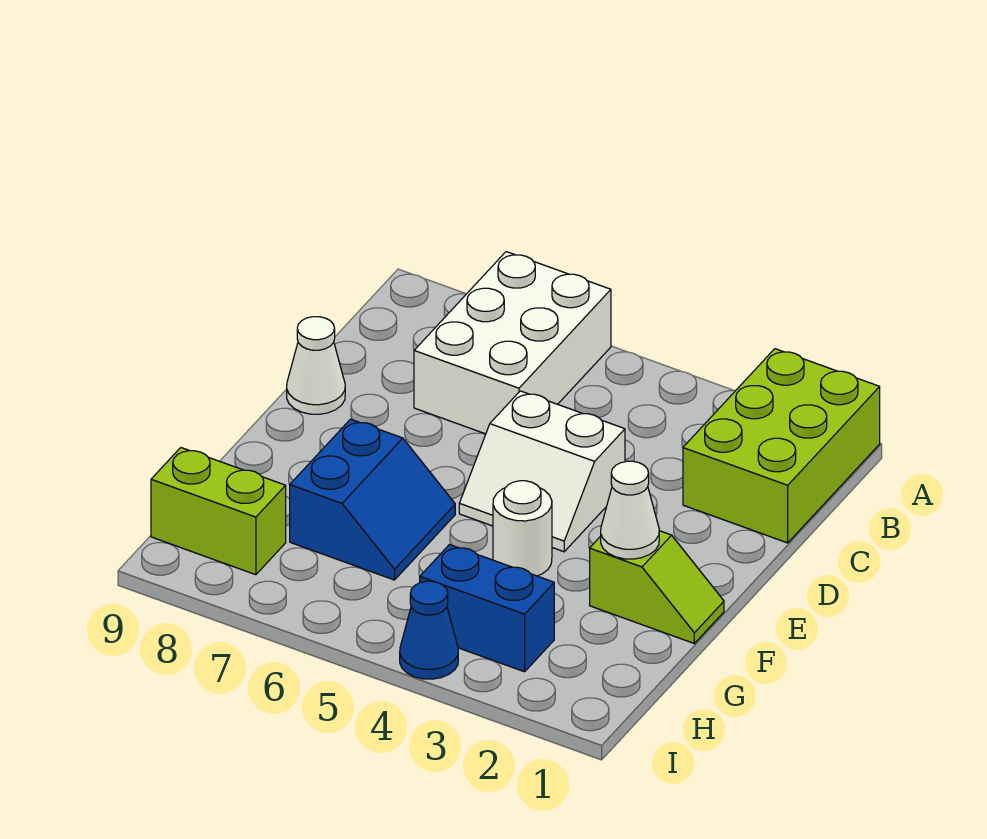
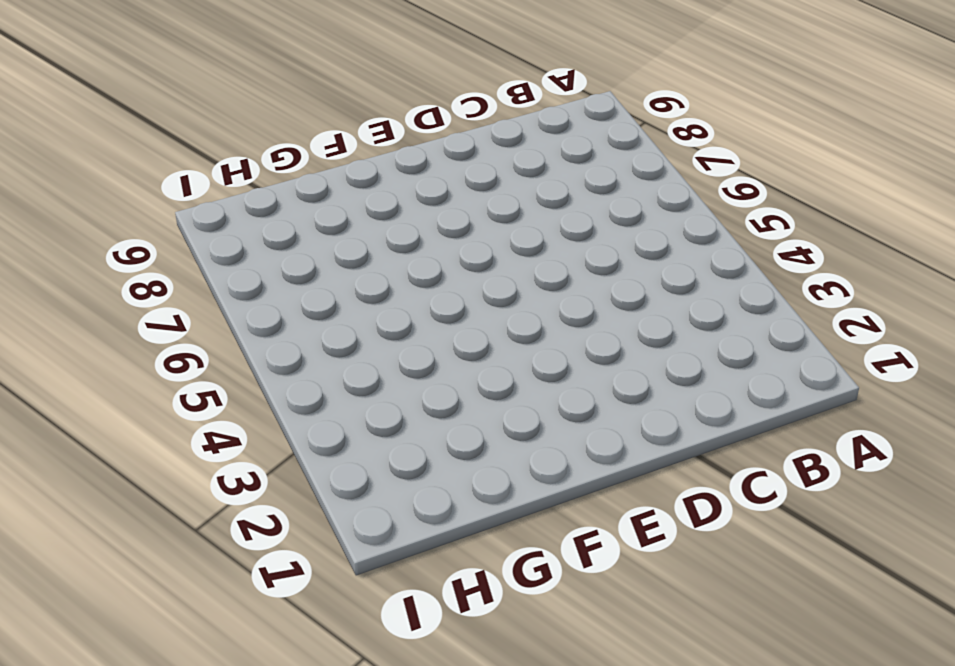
none -> lime 2x3 brick [683,349,880,543]
none -> white 2x3 brick [414,252,611,434]

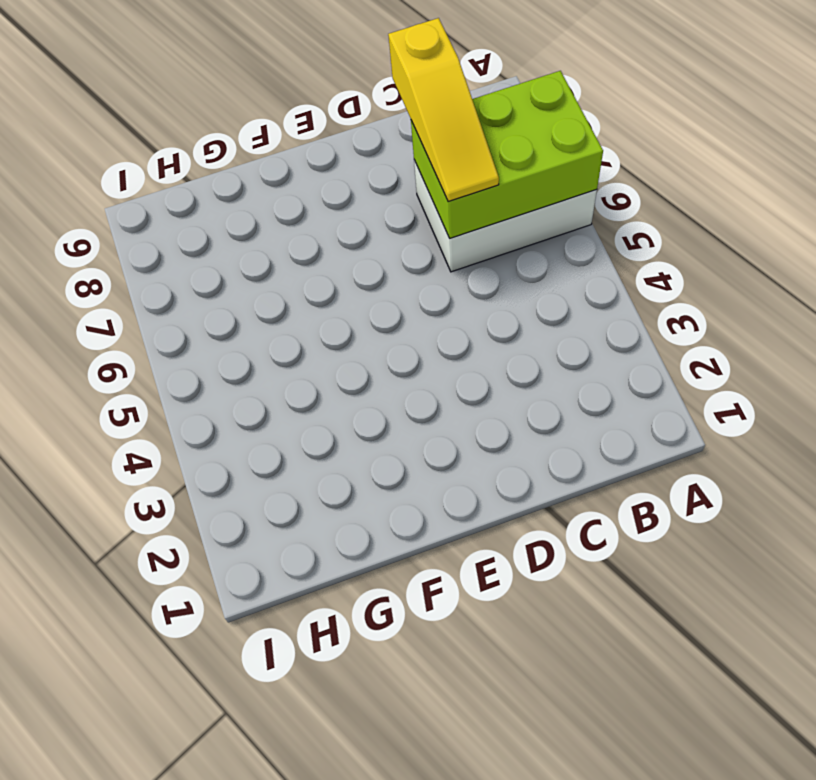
lime 2x3 brick [411,71,603,238] -> lime 2x3 brick moved to [683,349,880,543]
yellow 1x3 slope [388,18,499,201] -> none
none -> white 2x2 slope [459,391,625,552]
none -> white 1x1 cone [287,317,345,414]

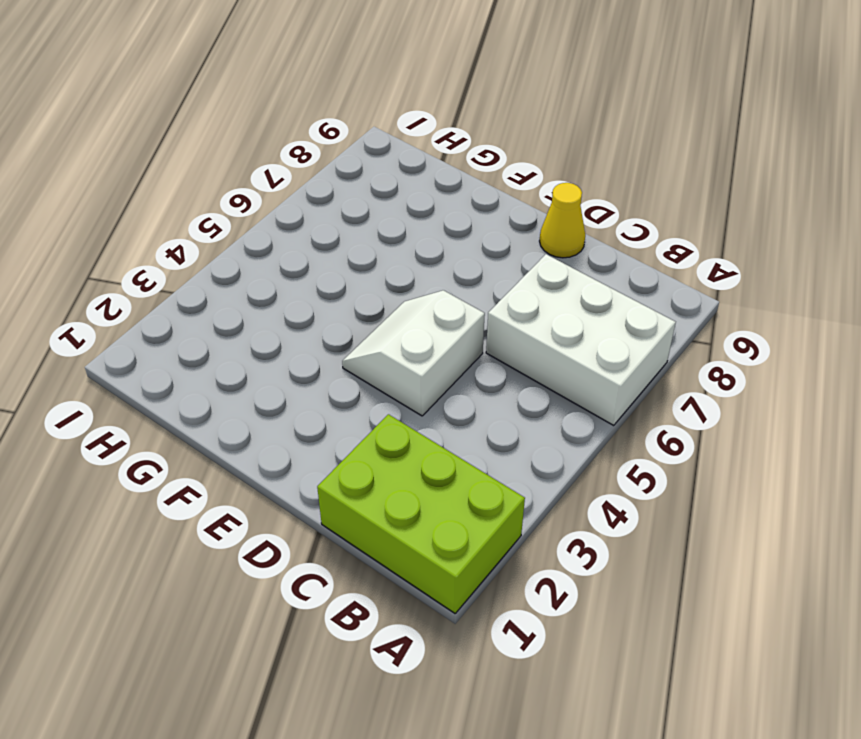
yellow 1x1 cone [540,183,585,258] -> white 1x1 cone [287,317,345,414]
none -> lime 1x2 slope [590,531,724,643]
none -> white 1x1 round brick [493,481,552,576]

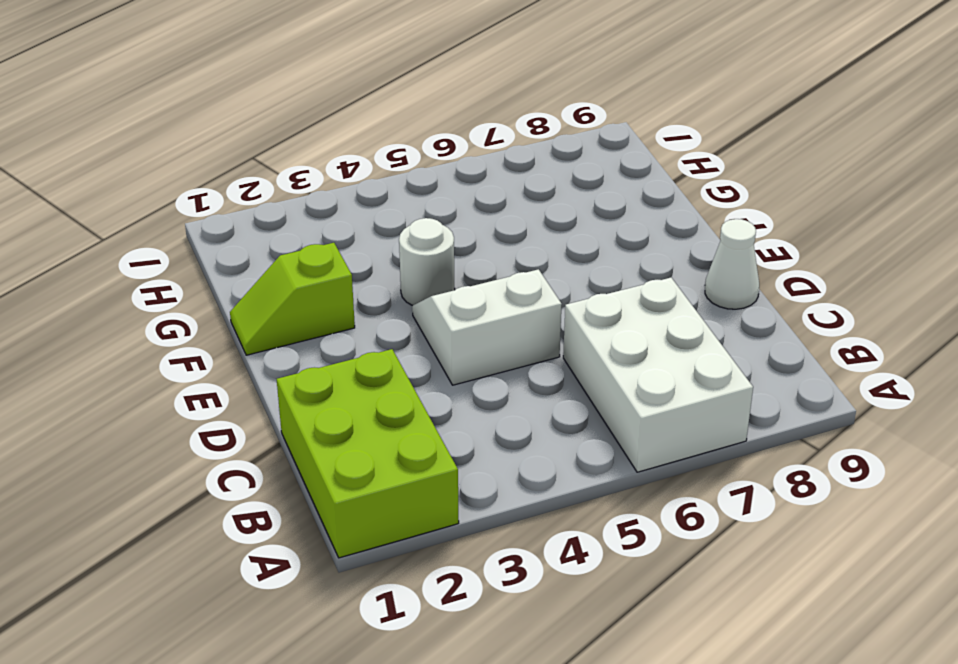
none -> blue 2x2 slope [290,419,455,580]
none -> blue 1x2 brick [420,545,554,672]

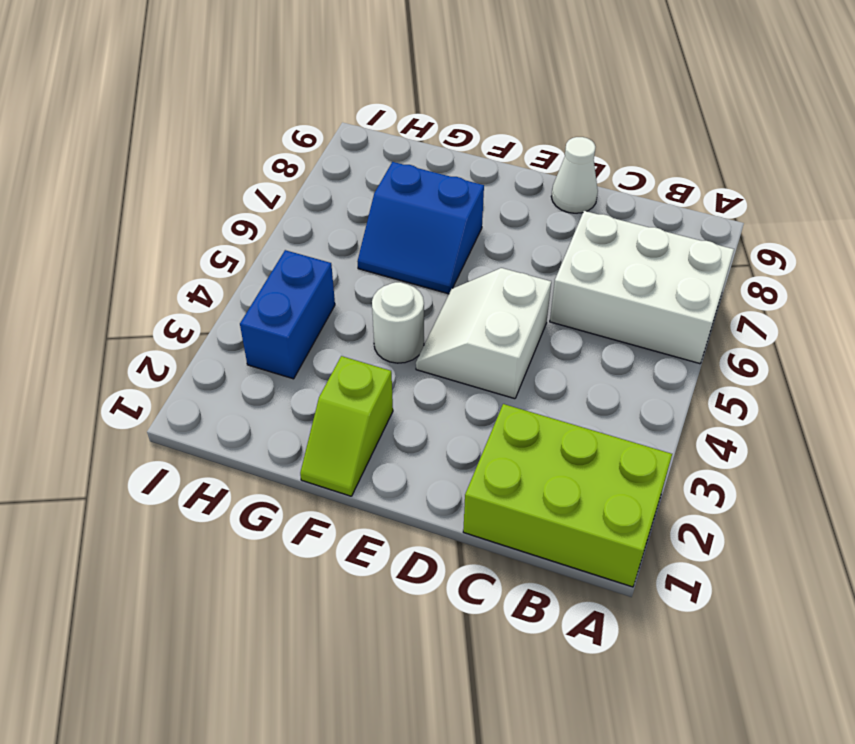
none -> lime 1x2 brick [151,448,286,575]
none -> blue 1x1 cone [400,581,458,679]

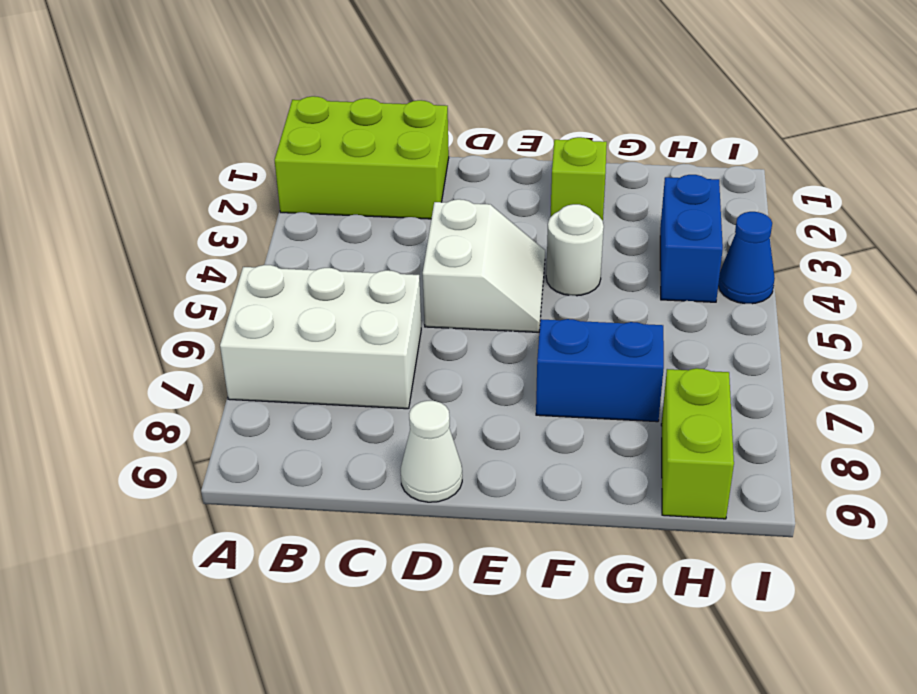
none -> white 1x1 cone [601,461,659,559]

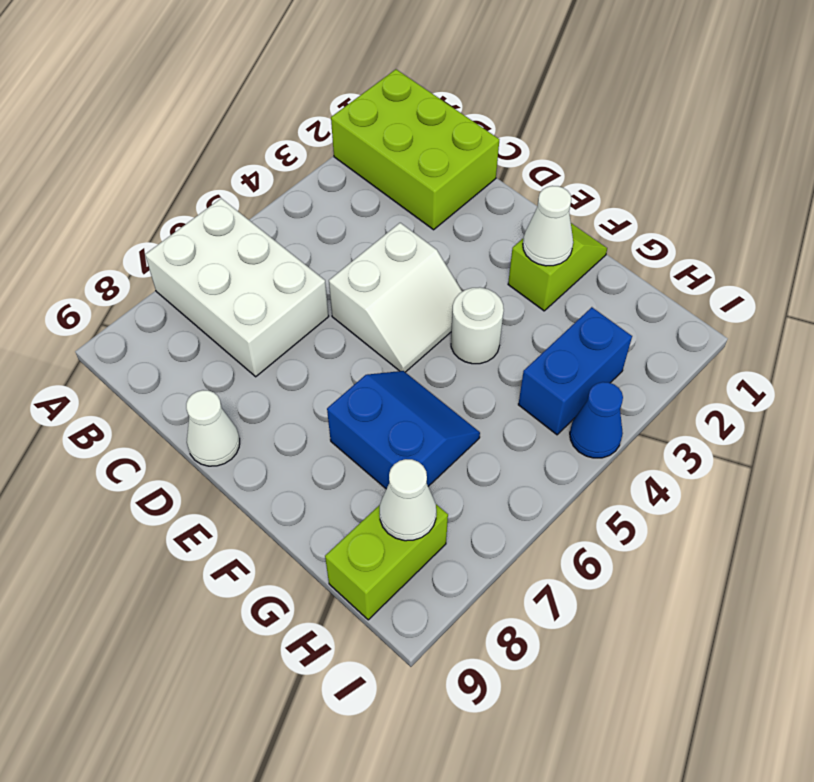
white 1x1 cone [380,459,436,541] -> none

